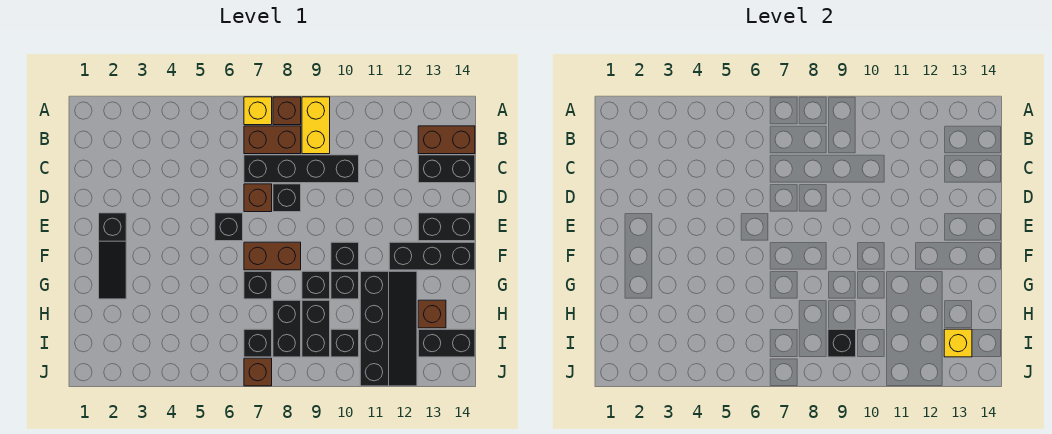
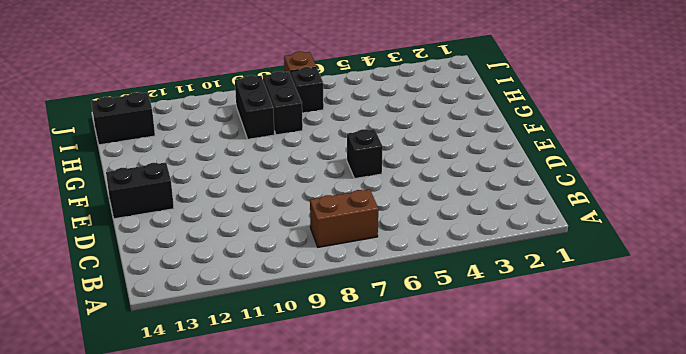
none -> yellow 1x1 brick [244,97,272,125]
none -> brown 1x1 brick [273,97,301,125]
none -> yellow 1x2 brick [302,97,330,154]

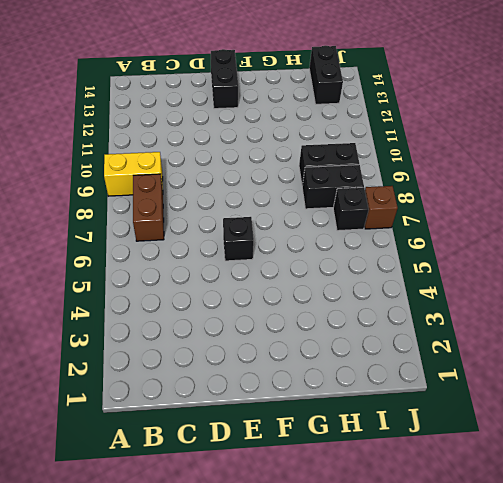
none -> yellow 1x1 brick [244,97,272,125]
none -> brown 1x1 brick [273,97,301,125]
none -> brown 1x2 brick [418,126,475,154]

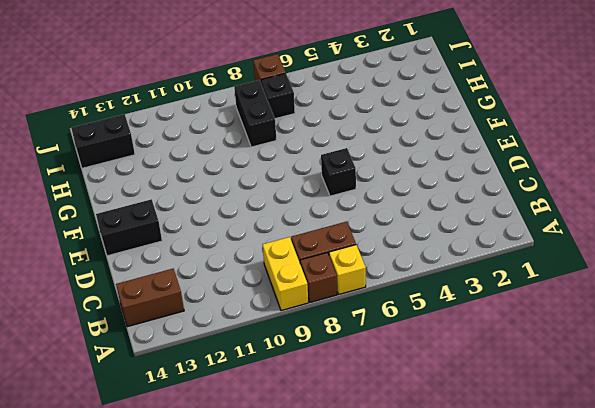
none -> black 1x4 brick [244,155,359,183]
none -> black 1x2 brick [418,155,475,183]
none -> brown 1x1 brick [244,184,272,212]

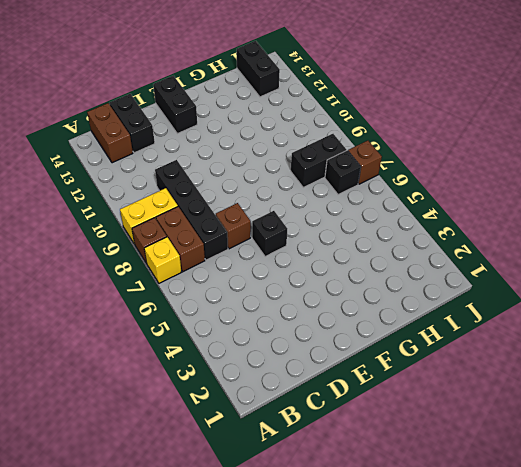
none -> black 1x1 brick [273,184,301,212]
none -> black 1x3 slope [99,213,126,299]
none -> brown 1x2 brick [244,242,301,270]

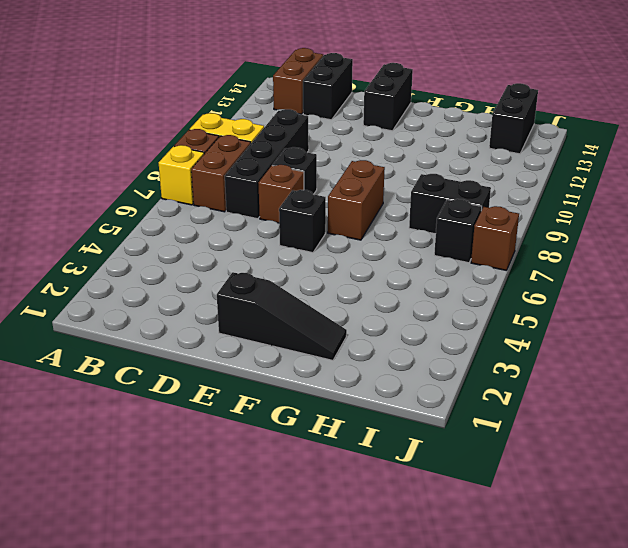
none -> black 1x1 brick [331,242,359,270]
none -> black 1x3 brick [389,242,475,270]
none -> black 1x1 brick [244,271,272,299]

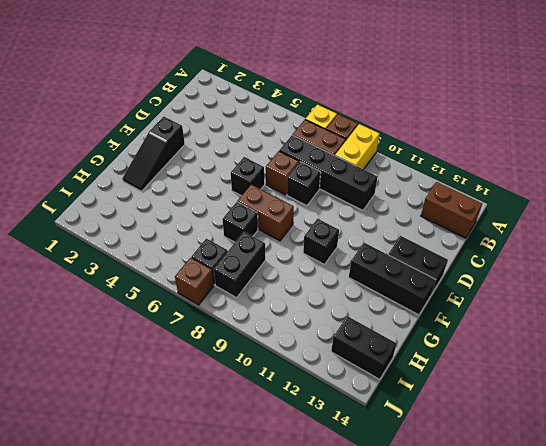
none -> black 1x2 brick [418,155,475,183]
none -> black 1x1 brick [302,271,330,299]
none -> black 1x1 brick [331,271,359,299]

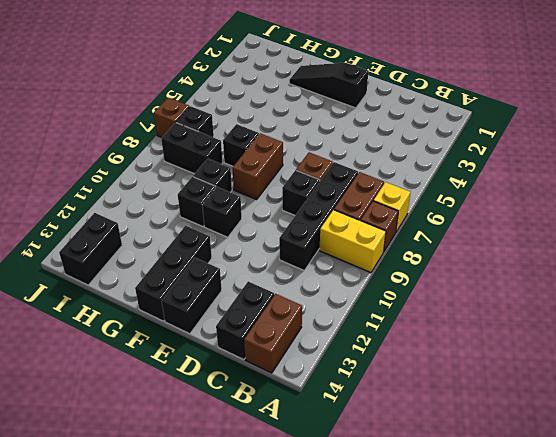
none -> black 1x1 brick [215,213,243,241]
none -> black 2x4 slope [360,271,417,386]
none -> black 1x2 brick [302,300,330,357]

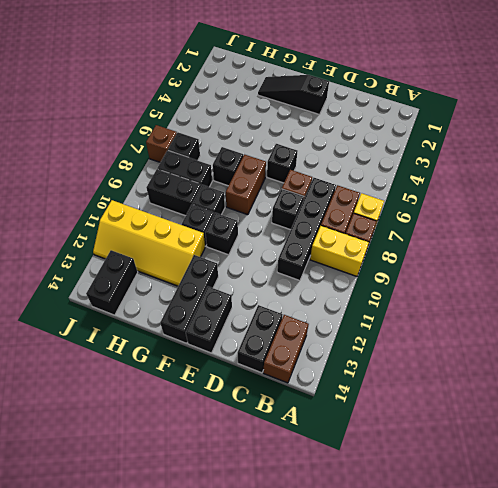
yellow 2x4 slope [93,200,205,286] -> black 2x4 slope [360,271,417,386]
none -> brown 1x1 brick [418,300,446,328]
none -> black 1x1 brick [331,329,359,357]
none -> black 1x1 brick [828,329,856,357]

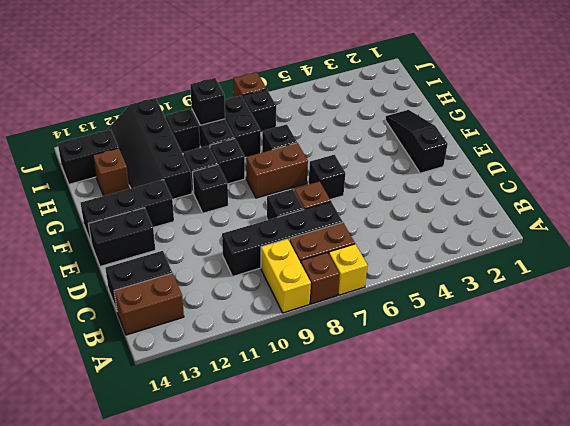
none -> yellow 1x1 brick [944,329,972,357]

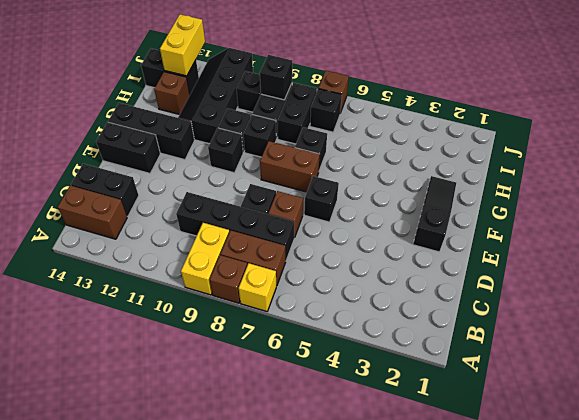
yellow 1x2 brick [160,14,205,76] -> yellow 1x1 brick [944,329,972,357]

